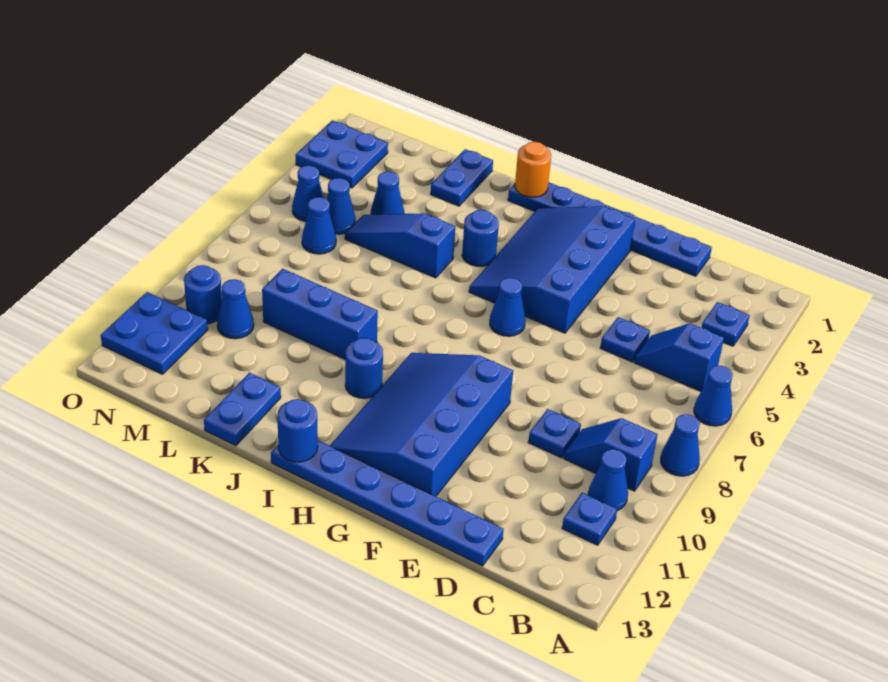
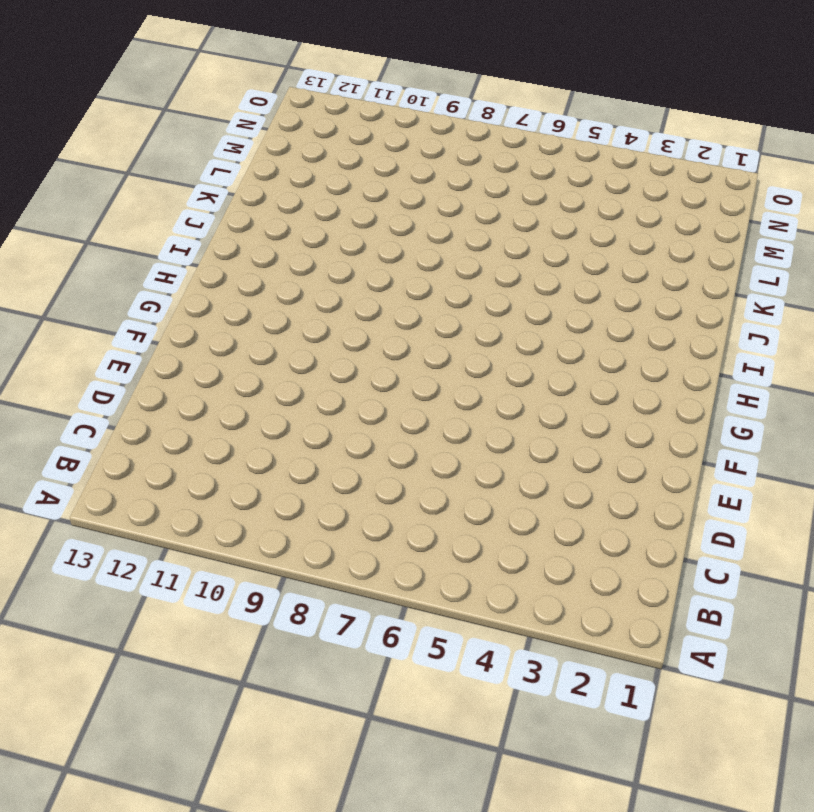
none -> blue 1x1 cone [694,366,733,426]
none -> blue 1x1 cone [661,414,700,476]
none -> blue 1x1 plate [702,302,750,346]
none -> blue 1x2 slope [634,323,724,391]

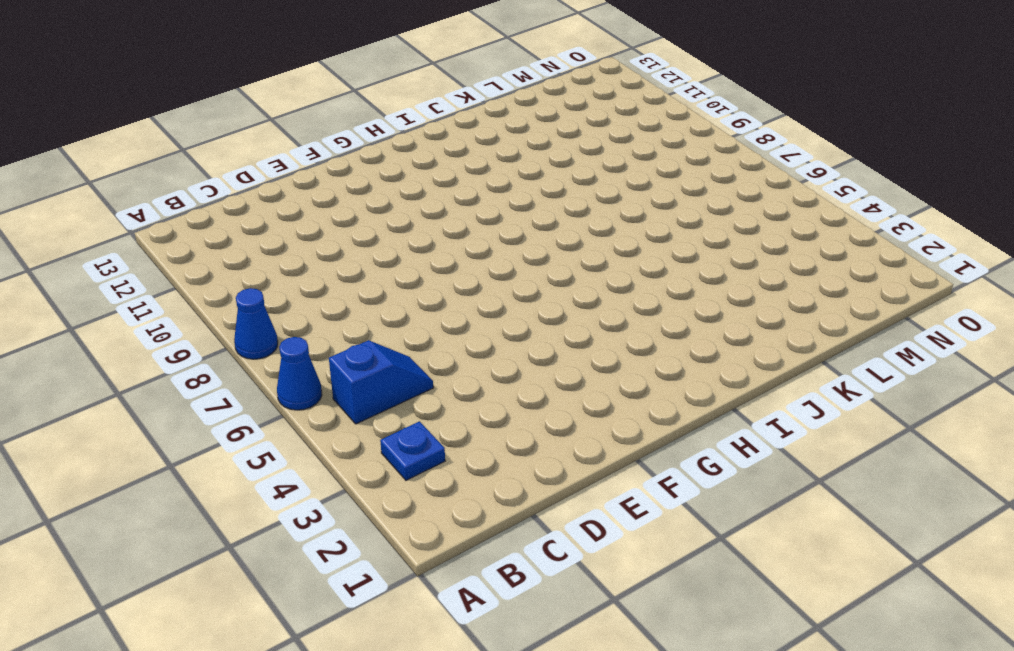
none -> blue 1x2 slope [564,418,657,491]
none -> blue 1x1 cone [588,449,628,511]
none -> blue 1x1 plate [562,493,617,545]
none -> blue 1x6 plate [508,182,712,276]

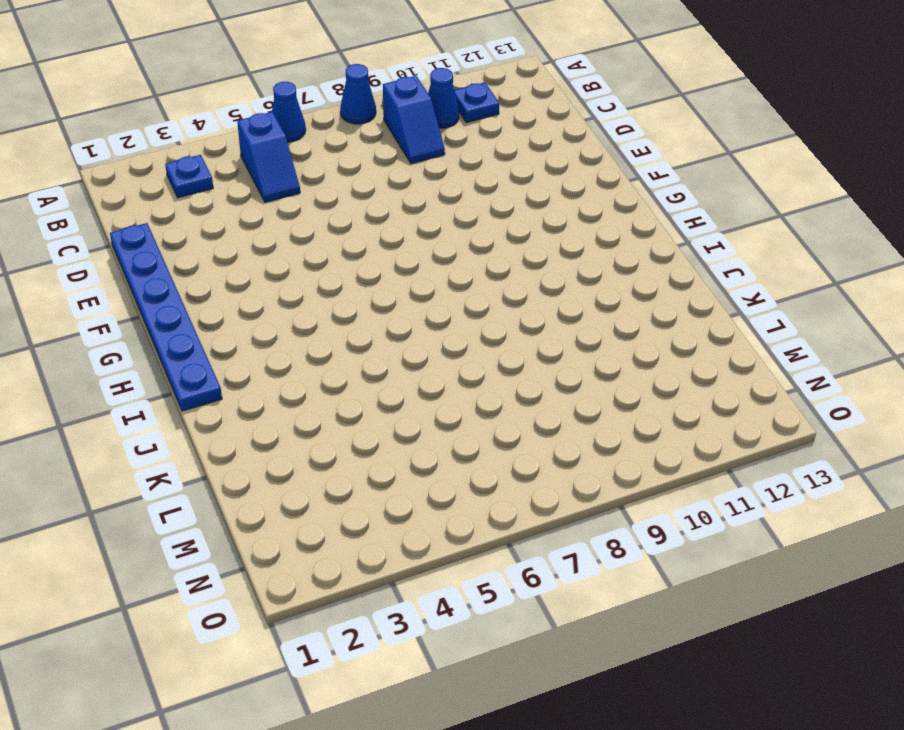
none -> blue 1x1 plate [600,317,650,362]
none -> blue 1x1 plate [528,409,581,458]
none -> blue 1x6 plate [271,440,503,566]
none -> blue 3x4 slope [469,206,635,333]

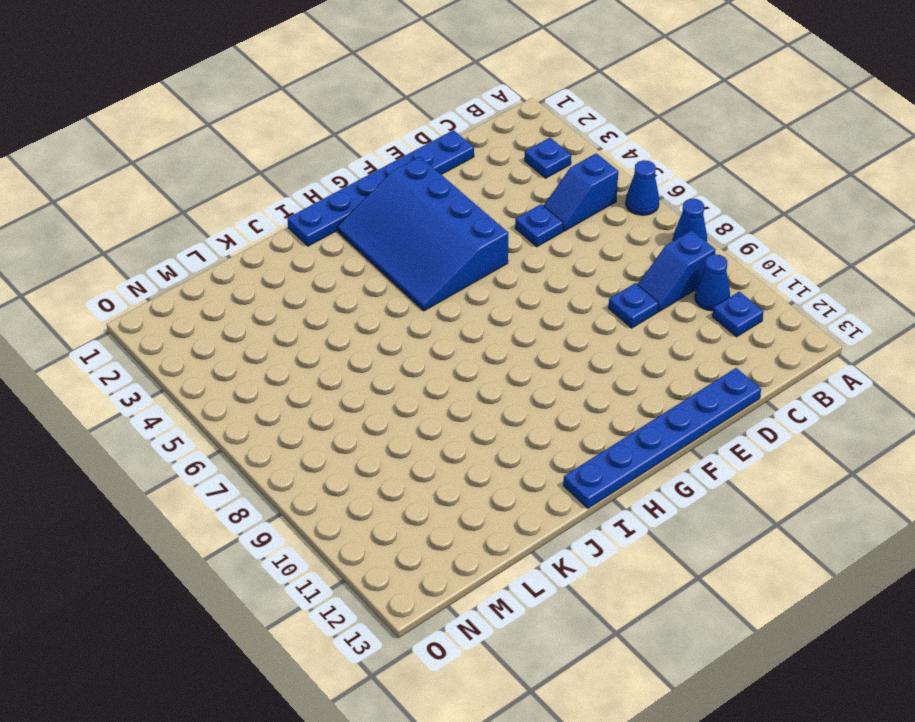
none -> blue 3x4 slope [330,353,513,496]
none -> blue 1x1 cone [490,278,525,336]
none -> blue 1x1 round brick [462,210,499,266]
none -> blue 1x1 round brick [345,338,383,398]

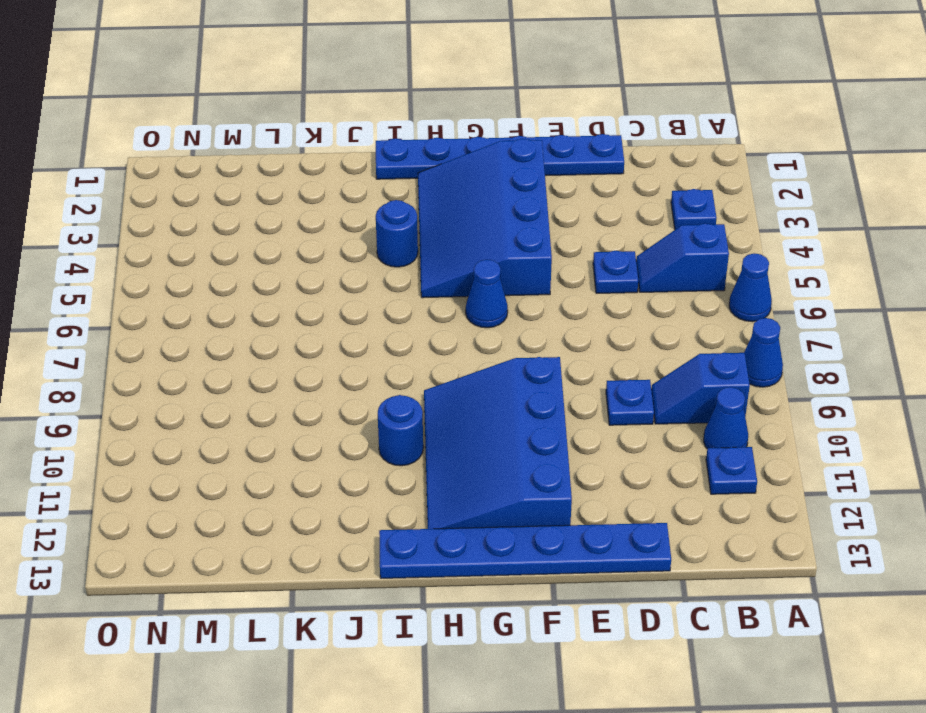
none -> blue 1x3 slope [345,213,455,278]
none -> blue 1x3 brick [262,269,378,359]
none -> blue 1x2 plate [431,149,493,206]
none -> blue 1x2 plate [204,373,281,446]

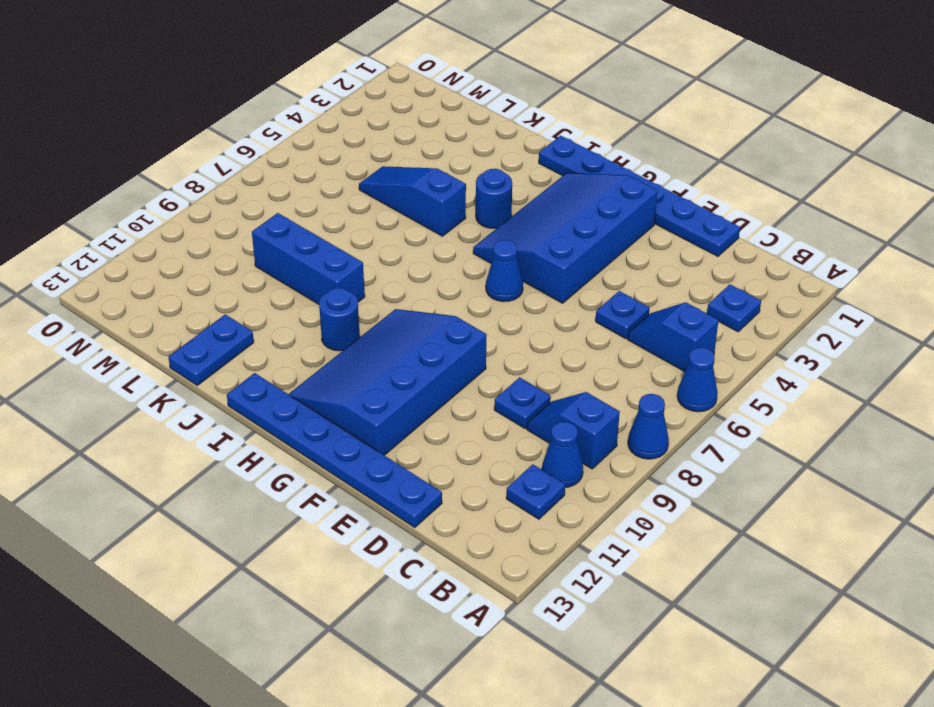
none -> blue 1x2 plate [431,149,493,206]
none -> blue 1x1 cone [371,172,404,215]
none -> blue 1x1 cone [327,178,356,234]
none -> blue 1x1 cone [302,197,336,254]

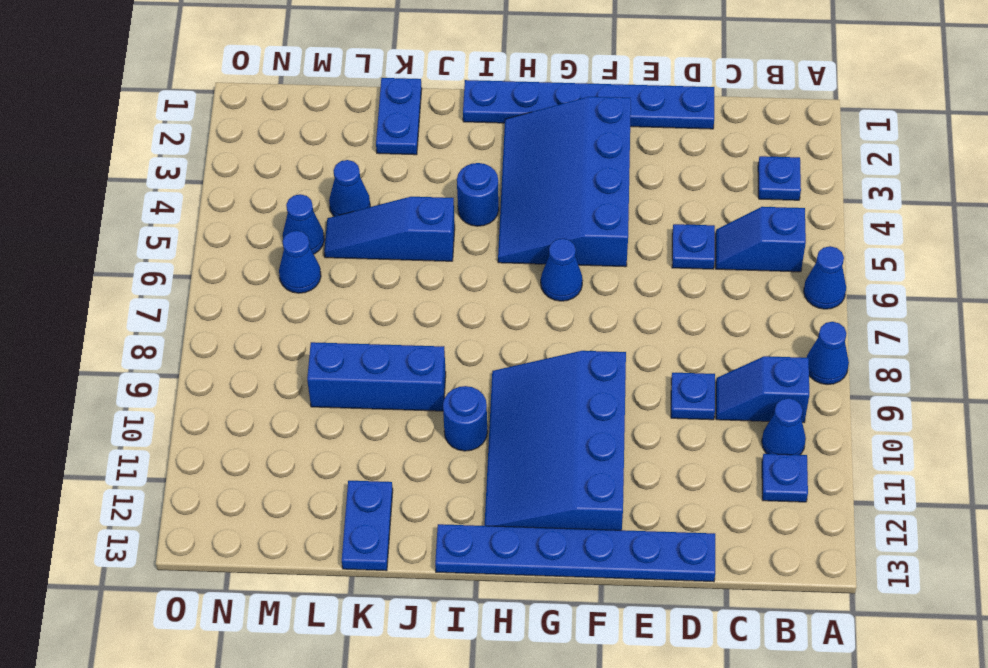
none -> blue 1x1 cone [217,279,254,339]
none -> blue 2x2 plate [296,120,388,188]
none -> blue 1x1 cone [292,165,324,221]
none -> blue 1x1 round brick [184,265,222,324]

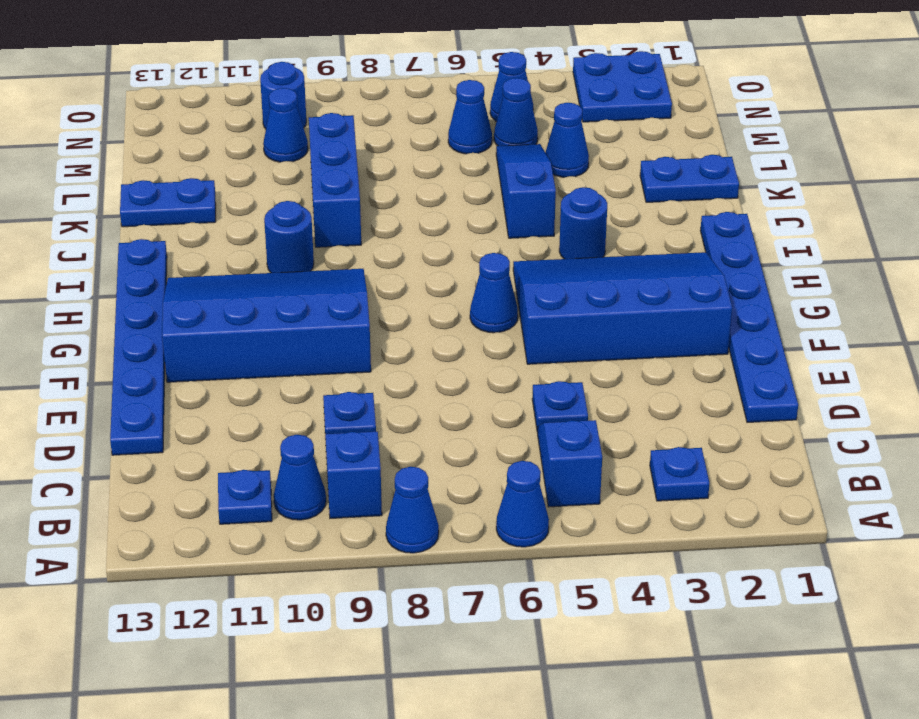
none -> blue 2x2 plate [101,292,208,374]
none -> orange 1x1 round brick [515,142,551,197]
none -> blue 1x1 round brick [277,399,318,462]

